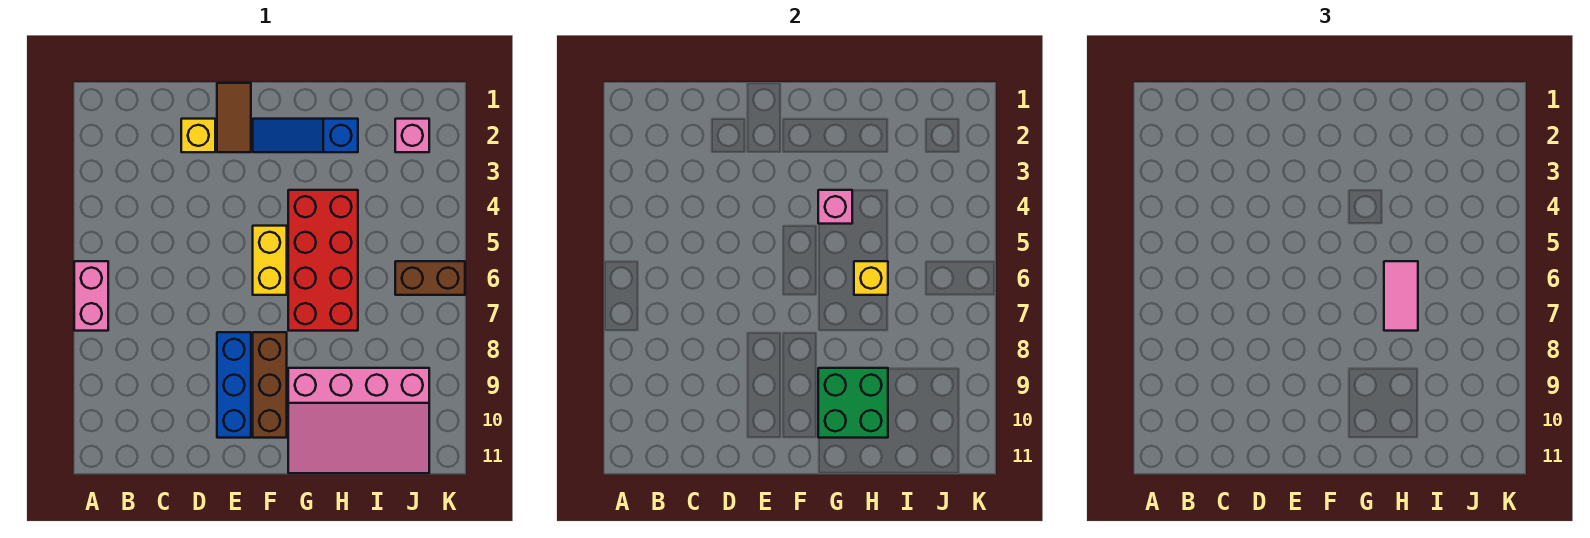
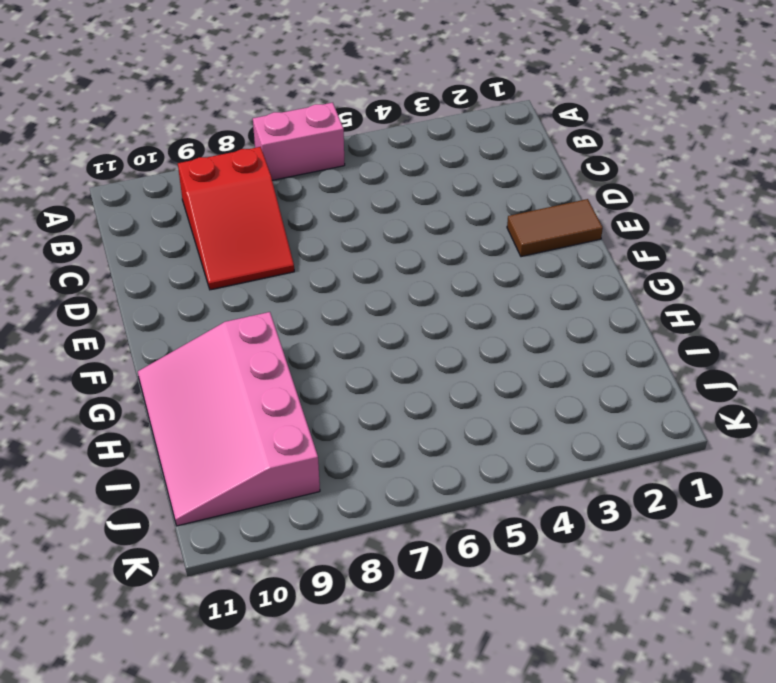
red 2x3 slope [178,147,294,290] -> none
none -> yellow 1x1 brick [181,119,215,152]
none -> blue 1x3 brick [217,332,251,438]
none -> blue 1x3 slope [253,119,358,152]

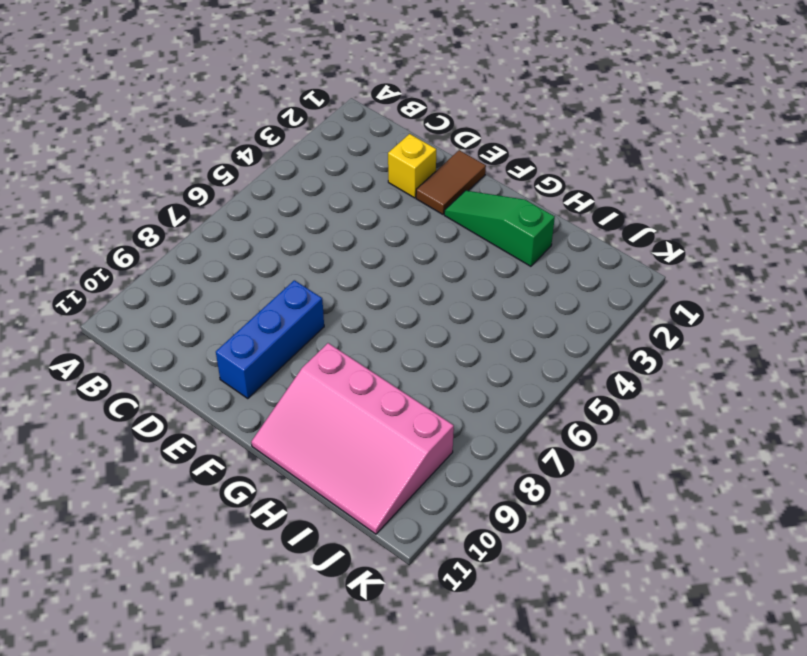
green 1x3 slope [444,191,555,266] -> blue 1x3 slope [253,119,358,152]
none -> pink 1x2 brick [74,261,108,331]
none -> yellow 1x2 brick [253,226,287,295]
none -> brown 1x3 brick [253,332,287,438]

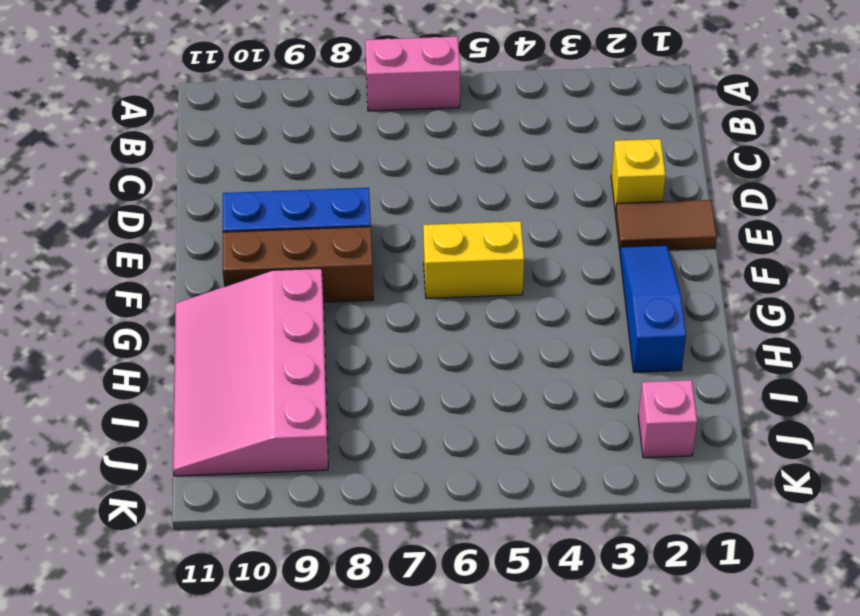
none -> red 2x4 brick [288,190,358,331]
none -> brown 1x2 brick [395,261,465,295]
none -> pink 1x1 brick [818,190,852,224]

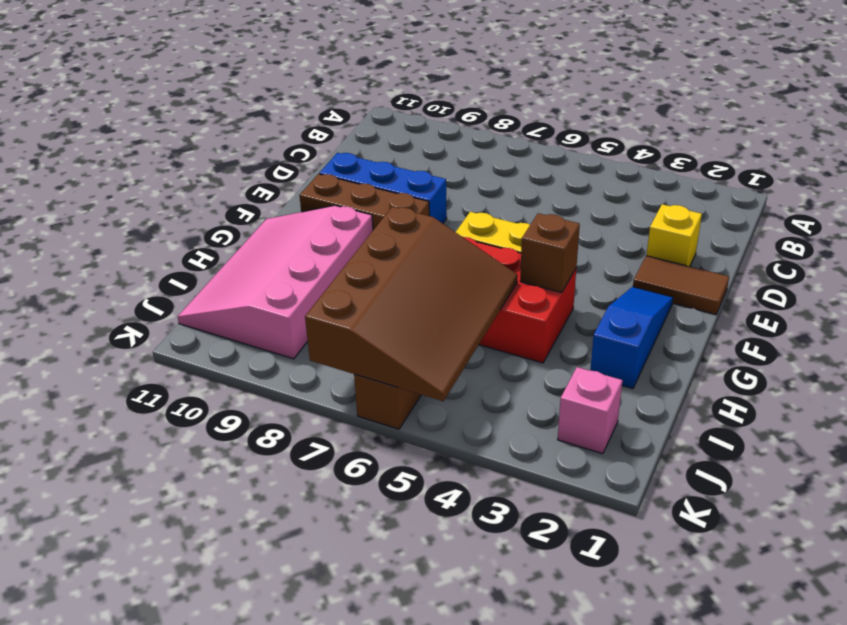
brown 1x1 brick [520,213,580,293] -> pink 1x1 brick [818,190,852,224]
brown 3x4 slope [305,207,518,401] -> yellow 1x1 brick [854,261,888,295]
none -> pink 1x2 brick [74,261,108,331]
none -> green 2x2 brick [818,368,888,438]
none -> pink 1x2 tile [1384,261,1418,331]

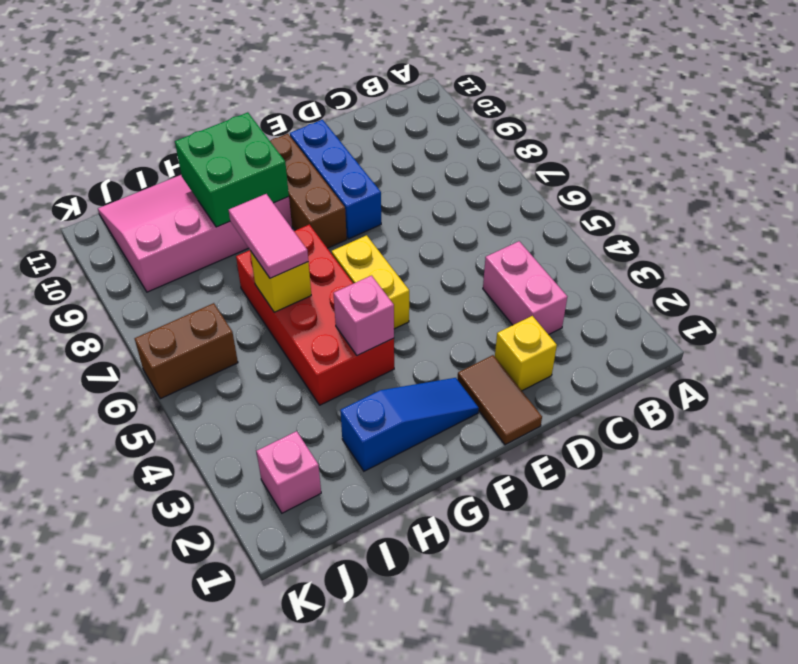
pink 1x2 brick [483,241,567,335] -> pink 1x2 brick moved to [74,261,108,331]

